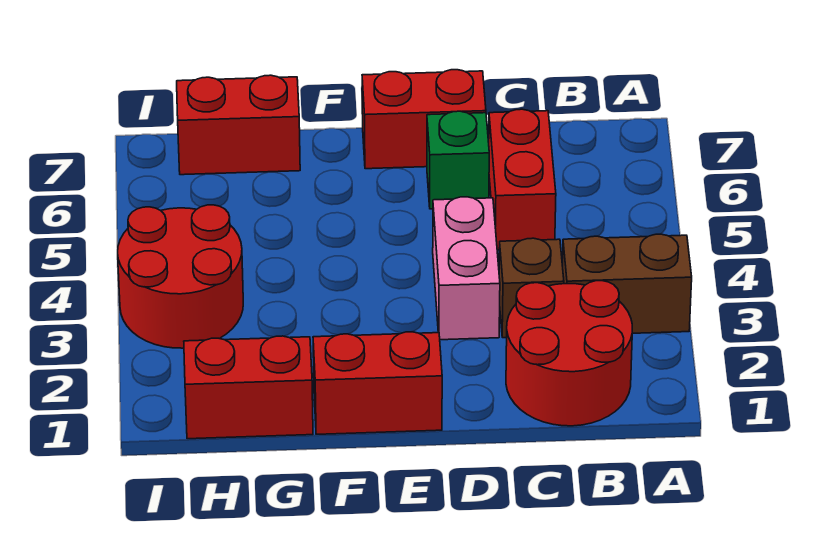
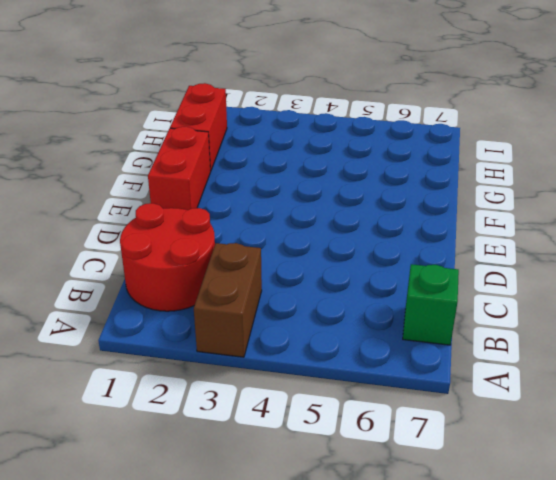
green 1x1 brick [403,264,459,345] -> green 1x1 brick moved to [427,111,489,209]
none -> brown 1x1 brick [499,238,564,338]
none -> red 1x2 brick [489,109,556,250]

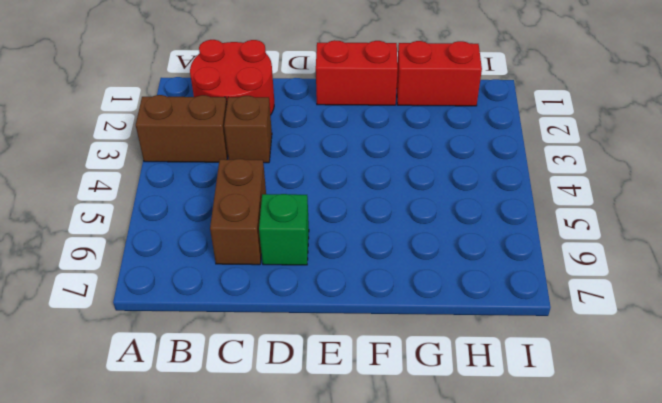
brown 1x2 brick [210,159,266,265] -> red 1x2 brick [489,109,556,250]
none -> pink 1x2 brick [433,197,500,340]
none -> red 1x2 brick [362,70,486,169]

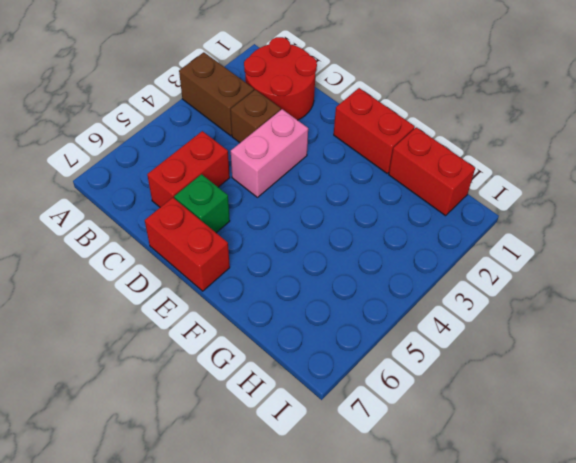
none -> red 1x2 brick [177,75,300,175]
none -> red 2x2 round brick [118,205,243,348]

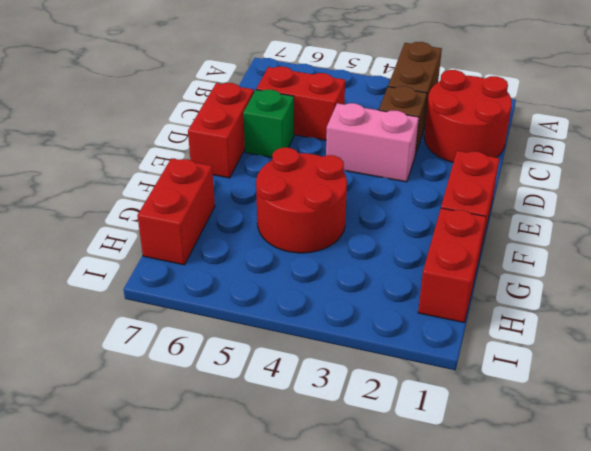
red 2x2 round brick [256,148,347,253] -> red 2x2 round brick moved to [118,205,243,348]

